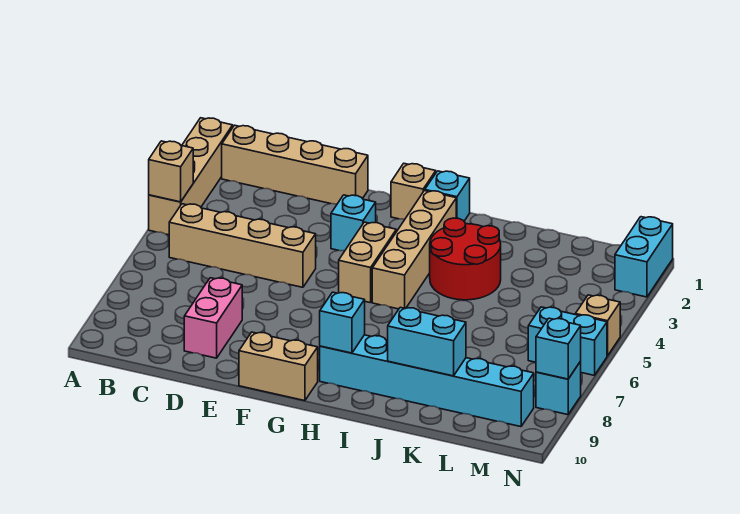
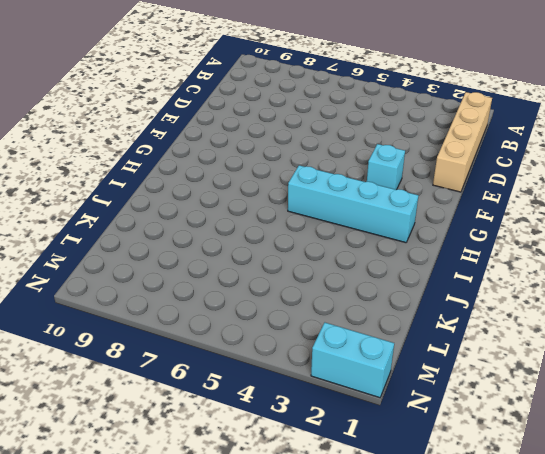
cyan 1x4 brick [288,165,418,243] -> tan 1x4 brick [372,191,456,309]
none -> tan 1x4 brick [149,118,233,235]
none -> tan 1x4 brick [169,204,316,287]
none -> pink 1x2 brick [184,278,242,358]

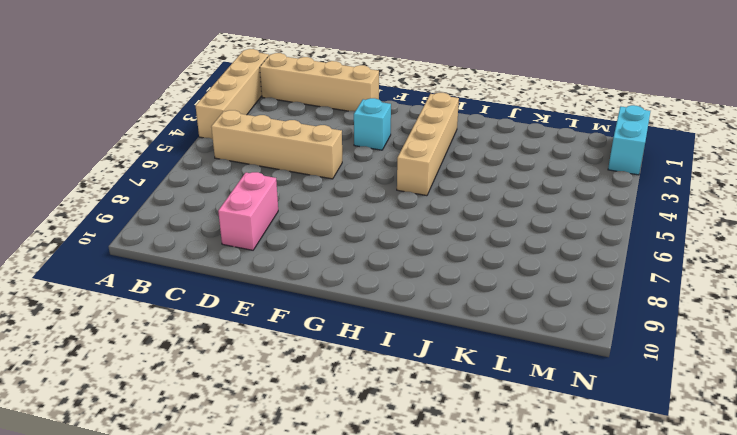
none -> tan 1x2 brick [239,332,318,401]
none -> tan 1x1 brick [391,163,436,219]
none -> tan 1x2 brick [339,222,396,303]

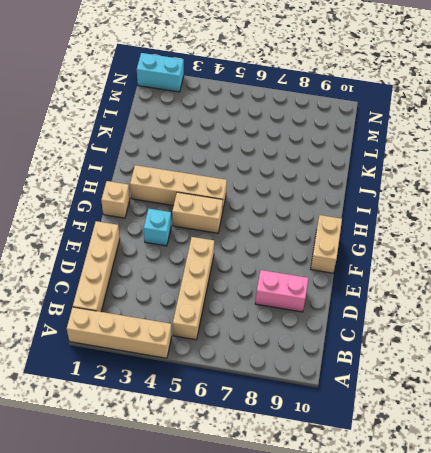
none -> cyan 1x1 brick [425,171,470,221]
none -> cyan 1x6 brick [320,335,534,427]
none -> red 2x2 round brick [430,218,501,300]

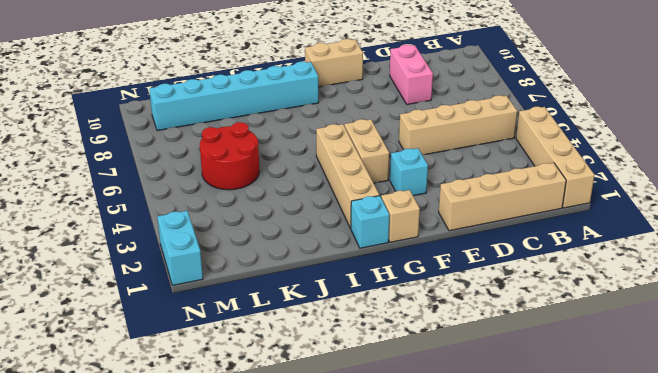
red 2x2 round brick [200,122,259,190] -> red 2x2 round brick moved to [430,218,501,300]
none -> cyan 1x2 brick [528,307,607,375]
none -> tan 1x1 brick [575,295,620,356]
none -> cyan 1x1 brick [536,362,581,415]

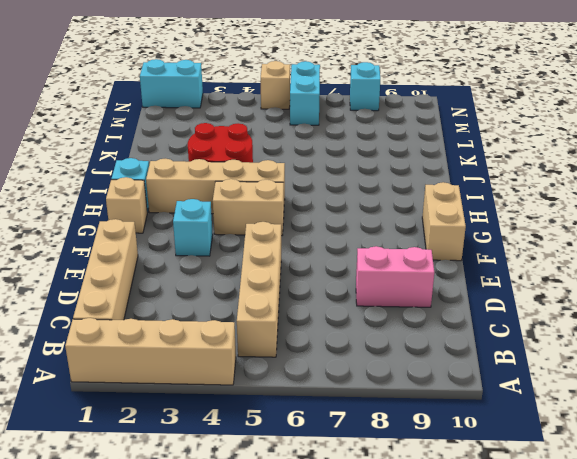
none -> cyan 1x6 brick [320,335,534,427]
none -> tan 1x1 brick [149,141,193,202]
none -> cyan 1x1 brick [320,292,365,353]

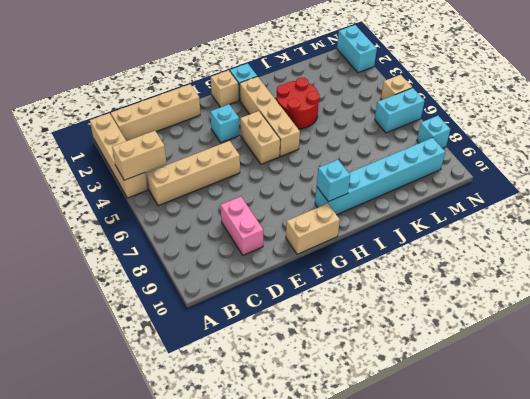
tan 1x2 brick [112,131,167,180] -> tan 1x1 brick [149,141,193,202]
none -> cyan 1x2 brick [388,307,466,376]
none -> cyan 1x1 brick [536,318,581,379]

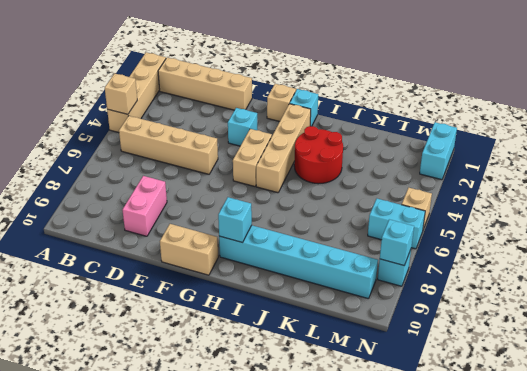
none -> cyan 1x2 brick [388,307,466,376]

